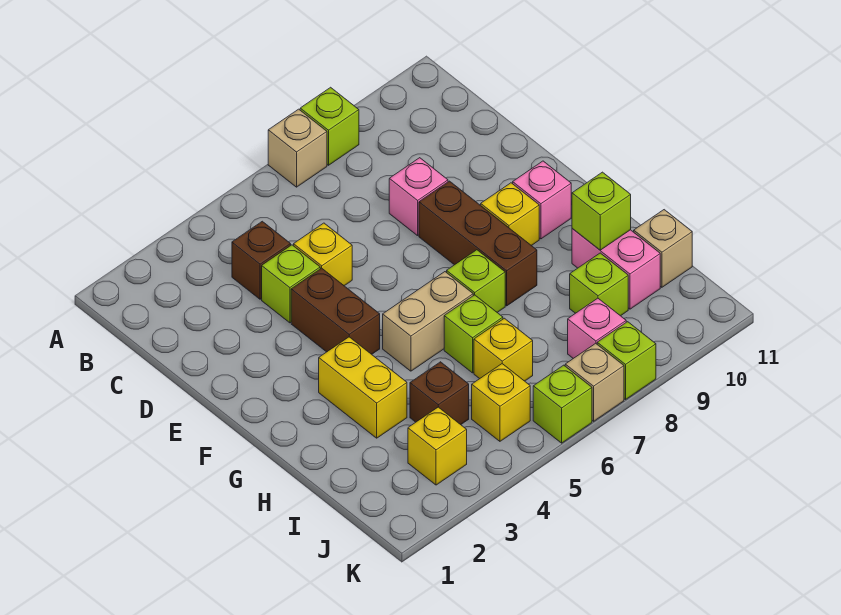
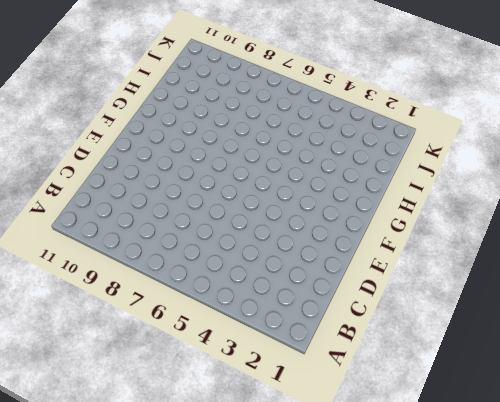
none -> tan 1x1 brick [268,109,327,187]
none -> lime 1x1 brick [300,87,359,165]
none -> brown 1x1 brick [232,221,291,299]

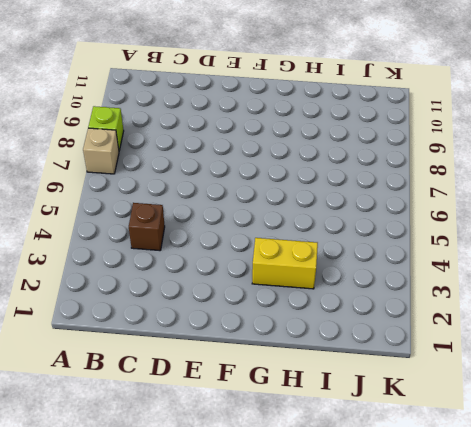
none -> lime 1x1 brick [262,245,320,323]
none -> yellow 1x1 brick [294,223,352,286]
none -> pink 1x1 brick [389,158,448,236]

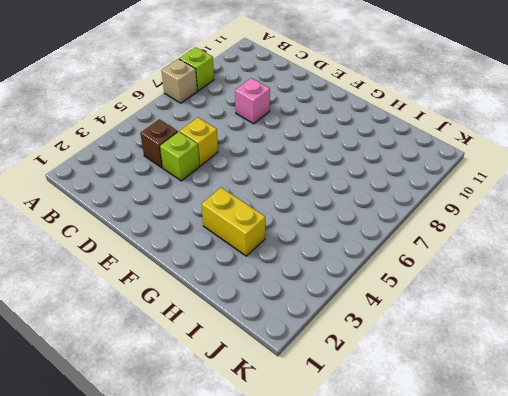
none -> brown 1x2 brick [291,268,380,354]
none -> brown 1x3 brick [419,181,537,306]
none -> yellow 1x1 brick [481,183,539,246]

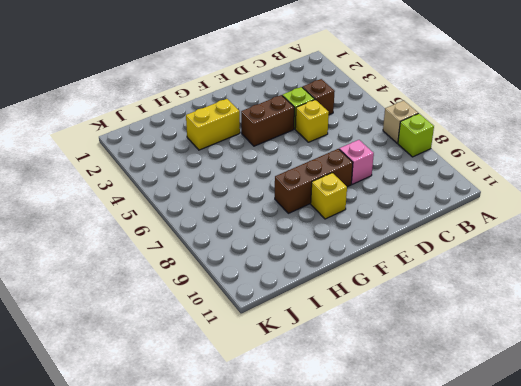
none -> pink 1x1 brick [513,161,571,239]
none -> tan 1x2 brick [383,272,473,371]
none -> lime 1x1 brick [447,250,505,313]

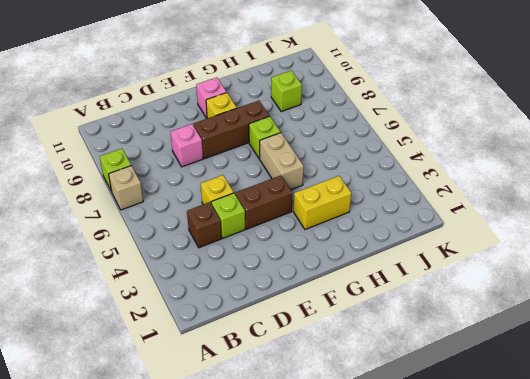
none -> lime 1x1 brick [444,295,503,373]
none -> pink 1x2 brick [572,229,660,309]
none -> brown 1x1 brick [410,362,469,425]

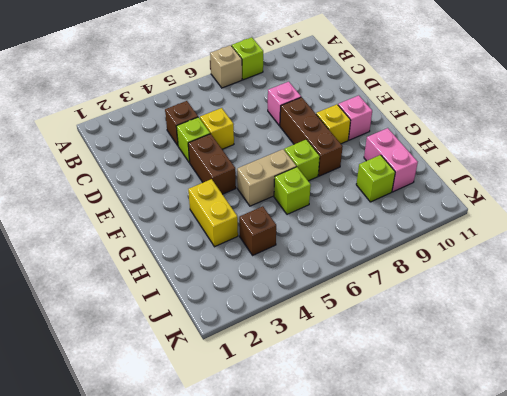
none -> yellow 1x1 brick [474,318,533,381]
none -> tan 1x1 brick [634,210,692,287]
none -> yellow 1x1 brick [408,407,467,485]

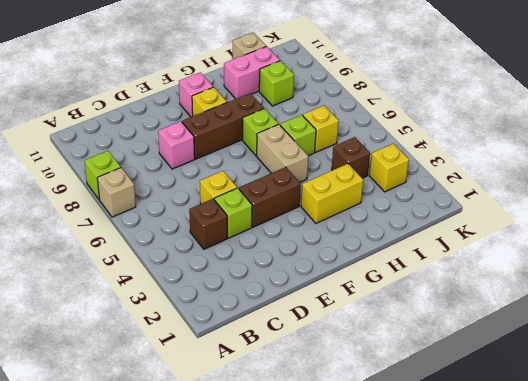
none -> yellow 1x1 brick [472,364,530,441]
none -> pink 1x1 brick [568,298,626,358]
none -> lime 1x1 brick [533,365,592,443]

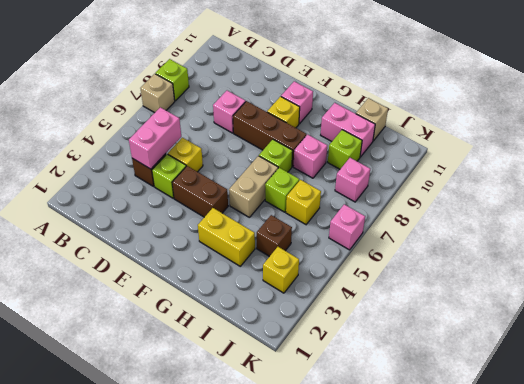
pink 1x2 brick [129,107,181,169] -> none
pink 1x1 brick [293,134,327,178] -> none
pink 1x1 brick [329,204,365,250] -> lime 1x1 brick [533,365,592,443]
none -> yellow 1x1 brick [472,364,530,441]
none -> tan 1x1 brick [565,343,624,421]
none -> lime 1x1 brick [597,322,656,400]

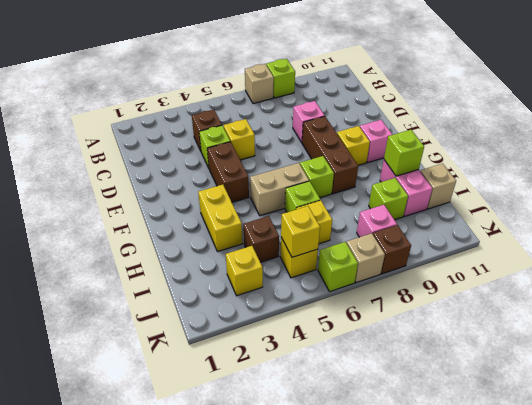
yellow 1x1 brick [281,206,320,257] -> none
brown 1x1 brick [373,225,411,274] -> lime 1x1 brick [597,322,656,400]

